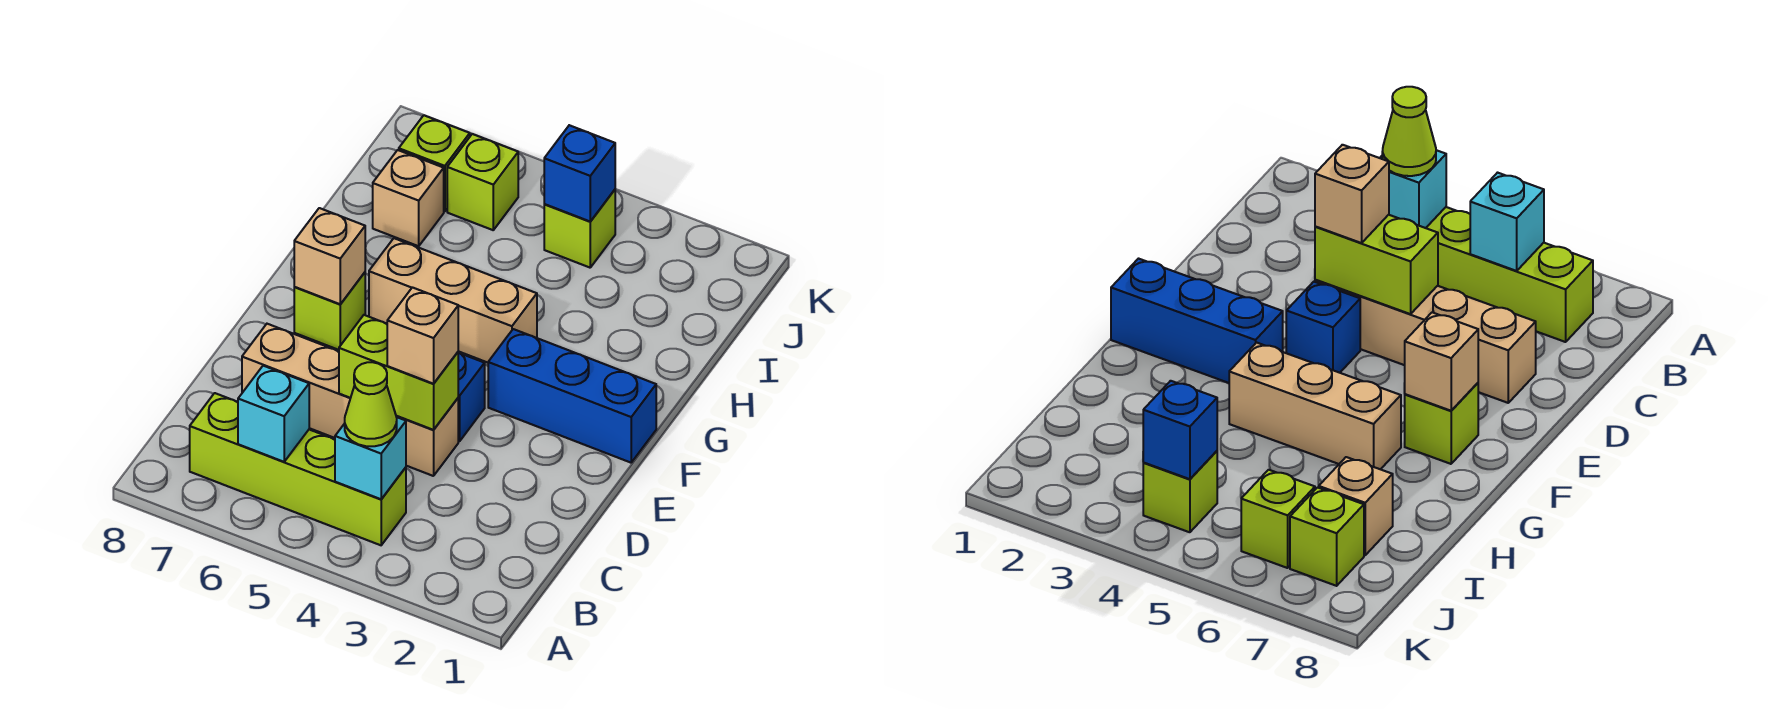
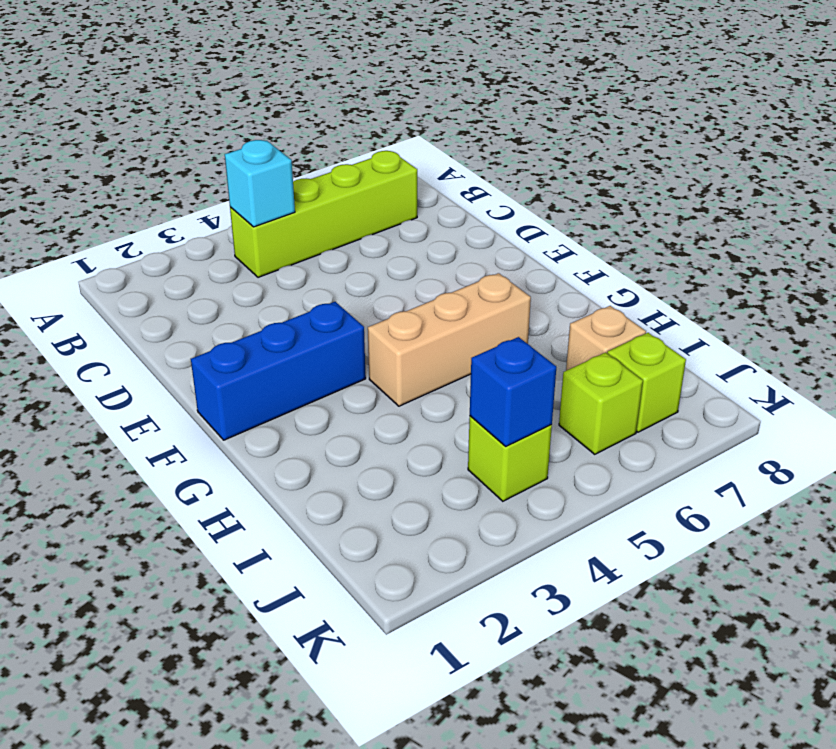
none -> tan 1x4 brick [242,324,458,476]
none -> blue 1x1 brick [458,353,485,441]
none -> lime 1x1 brick [294,272,365,350]

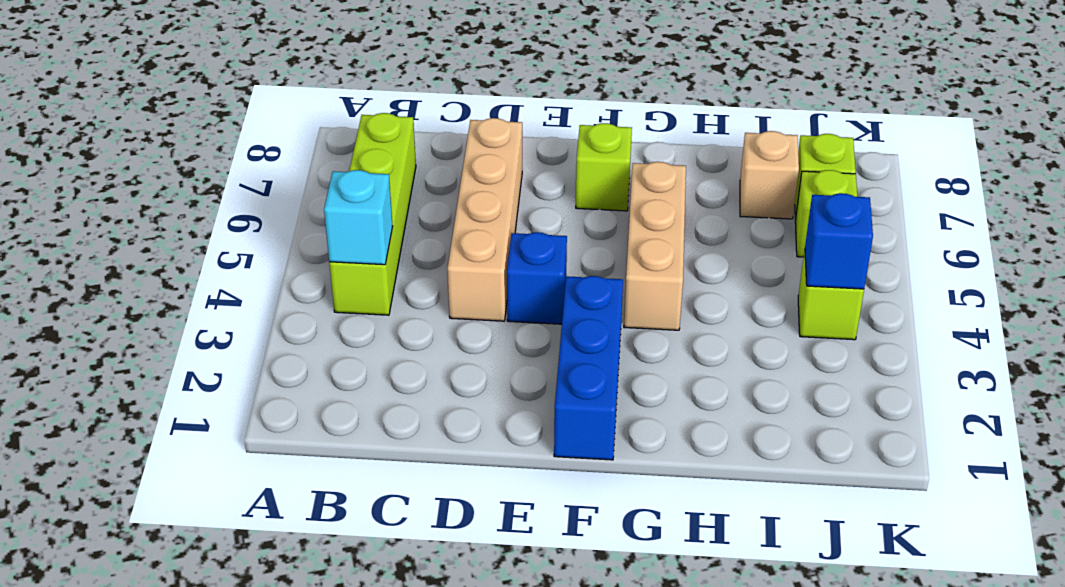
none -> cyan 1x1 brick [238,366,309,462]
none -> lime 1x2 brick [339,315,458,430]
none -> tan 1x1 brick [294,208,365,304]

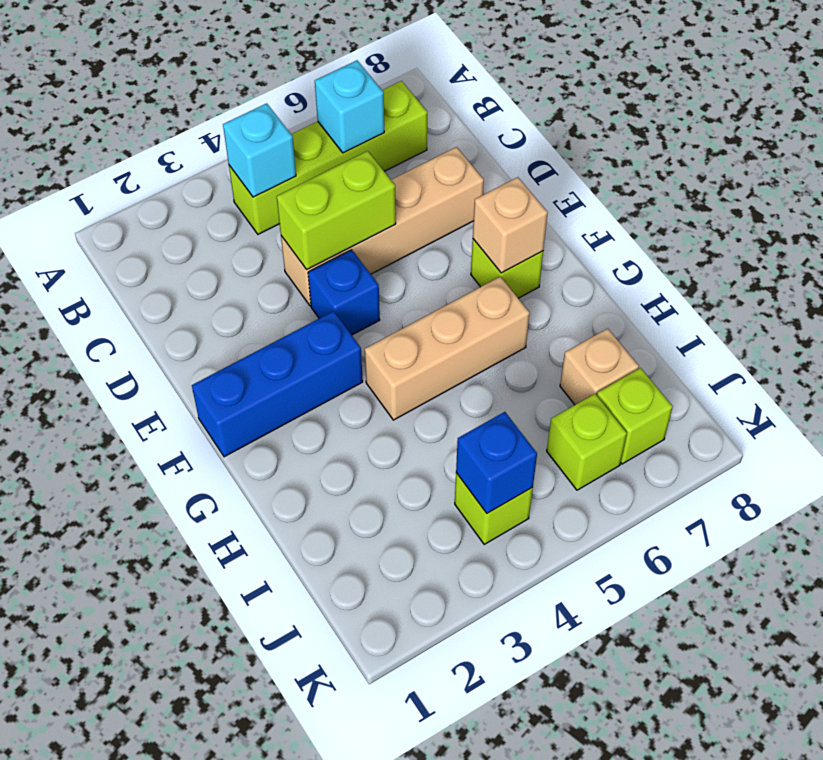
none -> lime 1x1 cone [345,362,397,446]
none -> tan 1x1 brick [387,287,458,384]

